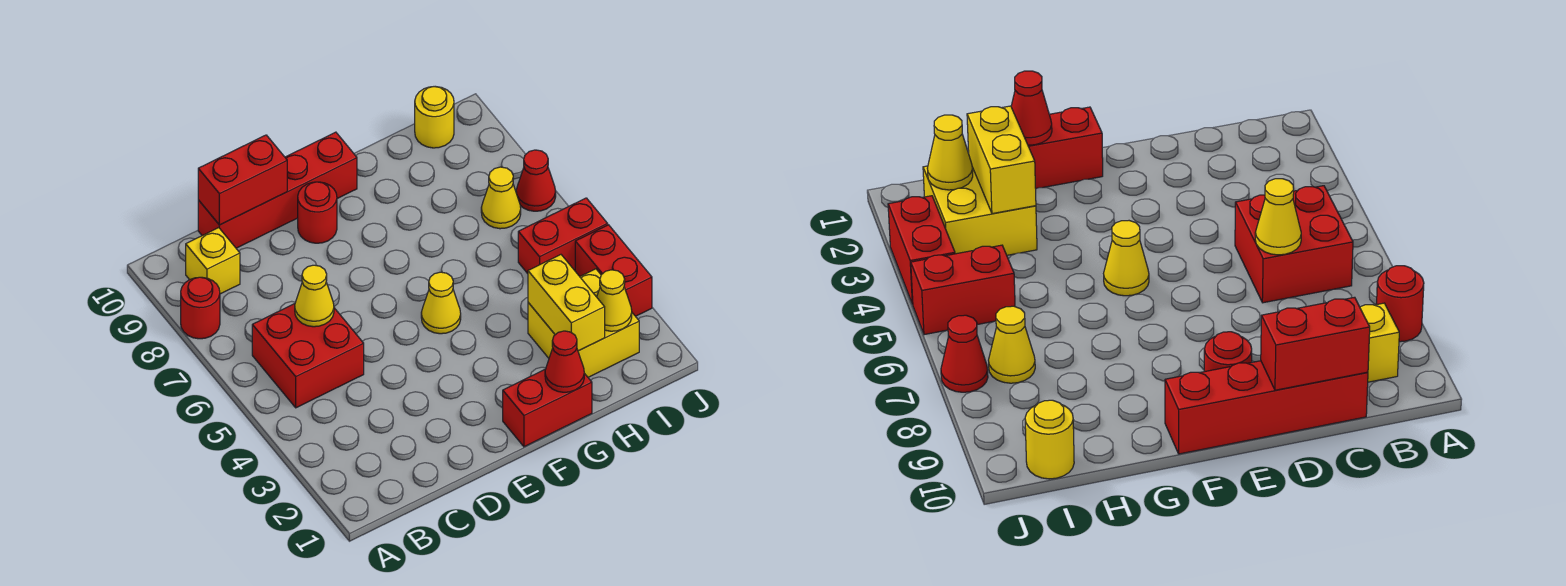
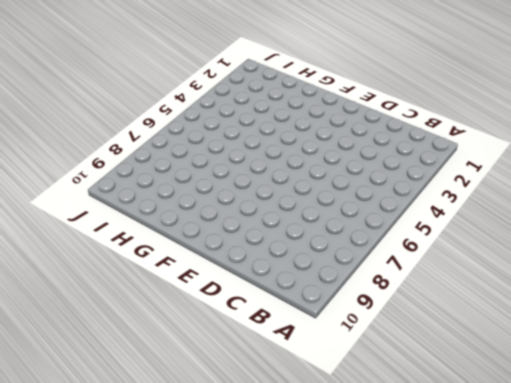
none -> red 1x1 round brick [181,277,220,339]
none -> red 2x2 brick [252,304,364,408]
none -> yellow 1x1 brick [186,228,240,294]

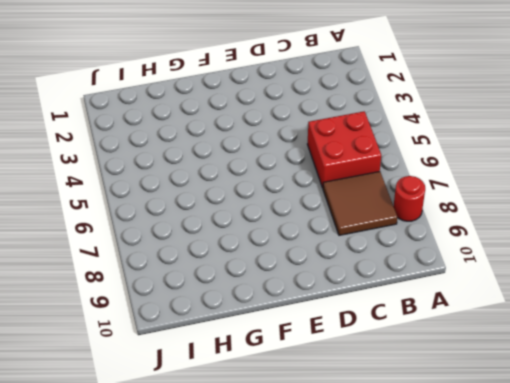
brown 2x2 tile [323,172,398,235] -> none
none -> yellow 1x1 brick [186,228,240,294]
none -> red 1x4 brick [198,132,357,248]
none -> red 1x1 round brick [298,182,337,243]

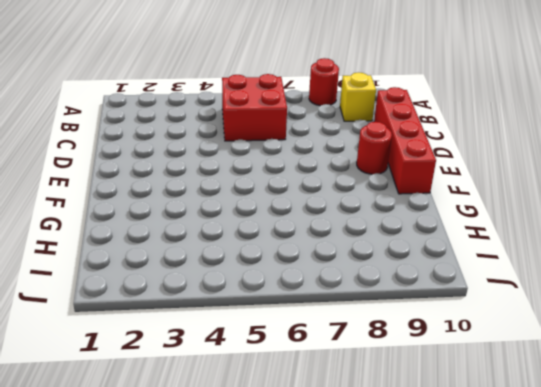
none -> red 1x2 brick [503,369,592,447]
none -> yellow 1x1 cone [421,272,461,334]
none -> yellow 2x2 brick [528,269,639,377]

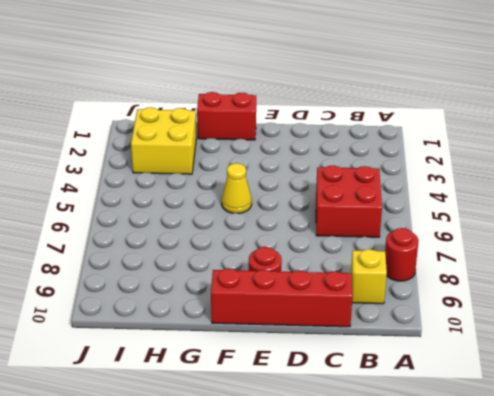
none -> red 1x2 brick [518,198,608,274]
none -> yellow 1x1 cone [481,167,521,229]
none -> yellow 1x1 round brick [415,87,454,148]

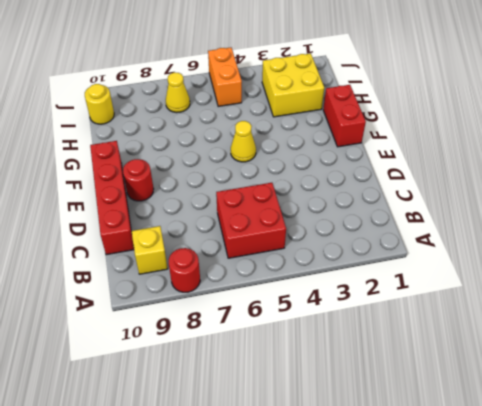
orange 1x2 brick [208,48,242,107] -> red 1x2 brick [518,198,608,274]
none -> red 1x2 brick [575,225,652,316]
none -> red 1x1 cone [516,150,556,211]
none -> yellow 1x1 cone [295,265,334,327]

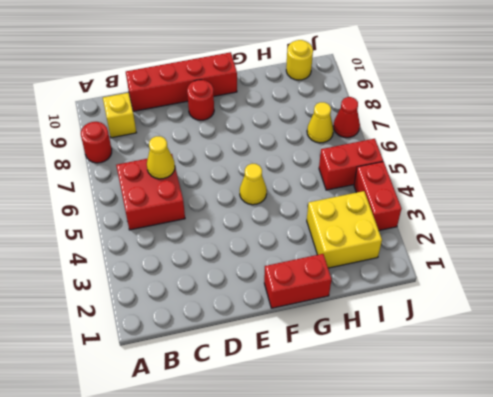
none -> red 1x2 brick [198,135,287,225]
none -> red 1x1 cone [545,331,584,392]
none -> yellow 1x2 brick [528,255,605,351]

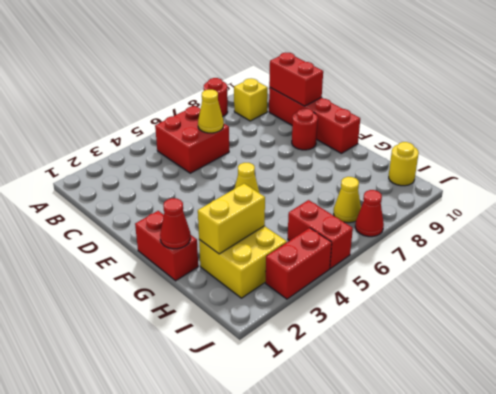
none -> yellow 1x1 cone [597,270,632,331]

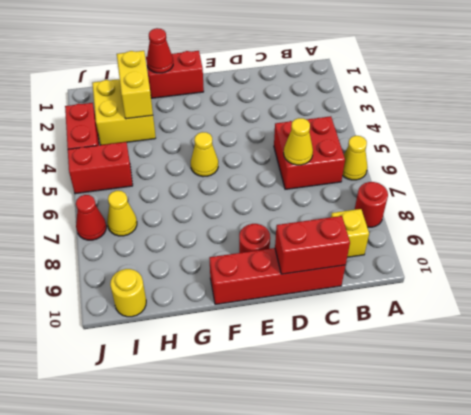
yellow 1x1 cone [342,136,367,180] -> yellow 1x1 cone moved to [597,270,632,331]

